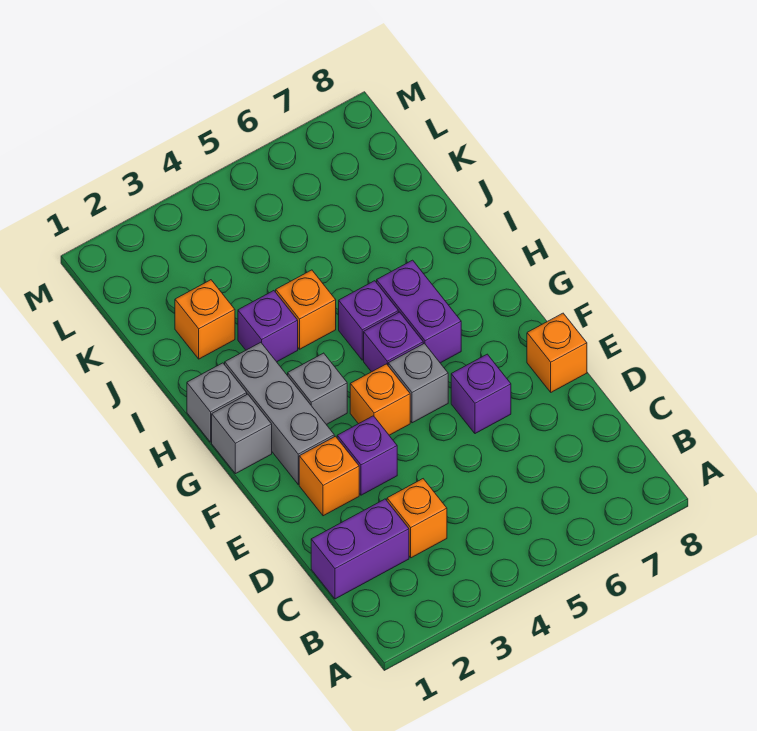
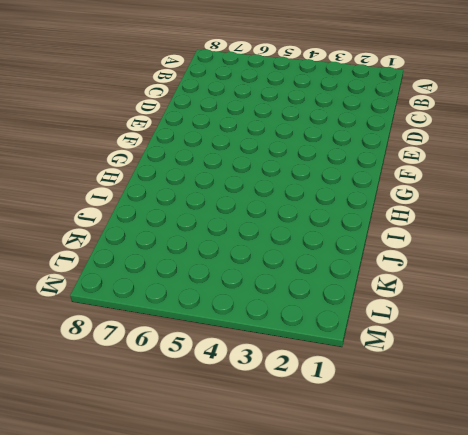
none -> purple 1x2 brick [311,499,409,599]
none -> orange 1x1 brick [387,479,447,558]
none -> orange 1x1 brick [299,436,359,516]

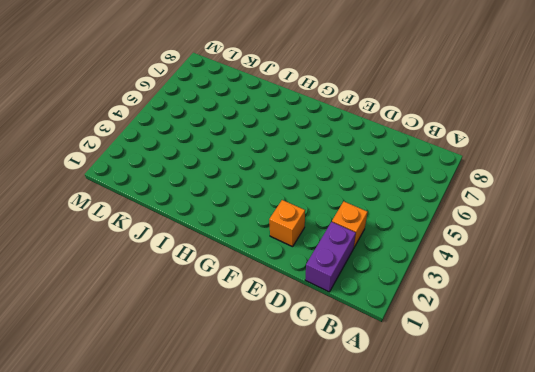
none -> purple 1x1 brick [337,416,397,495]
none -> purple 1x1 brick [451,354,511,434]
none -> orange 1x1 brick [527,313,587,392]

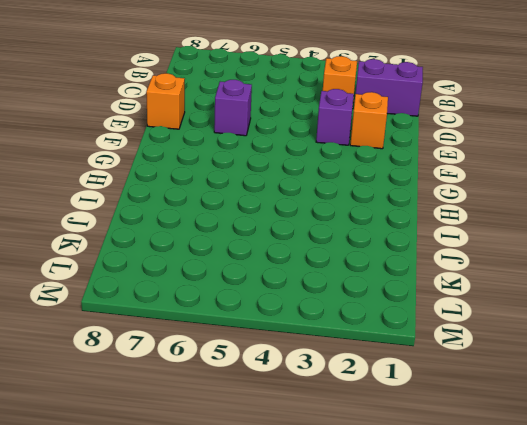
none -> grey 1x3 brick [225,342,334,484]
none -> orange 1x1 brick [350,364,410,435]
none -> grey 1x1 brick [388,343,448,423]

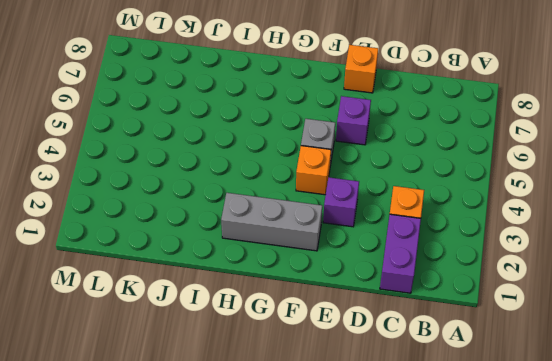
none -> orange 1x1 brick [299,436,359,516]
none -> grey 1x1 brick [212,394,272,474]
none -> grey 1x1 brick [288,353,347,425]

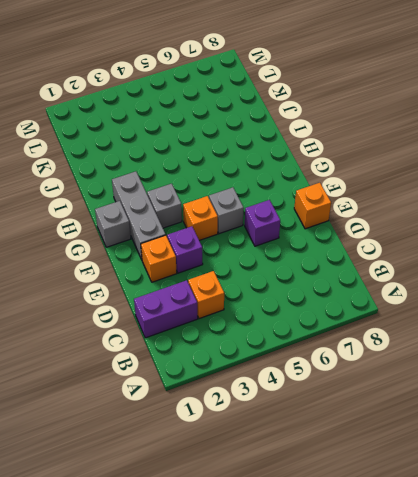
none -> purple 1x1 brick [364,312,423,372]
none -> purple 1x2 brick [377,260,461,363]
none -> grey 1x1 brick [187,363,247,442]

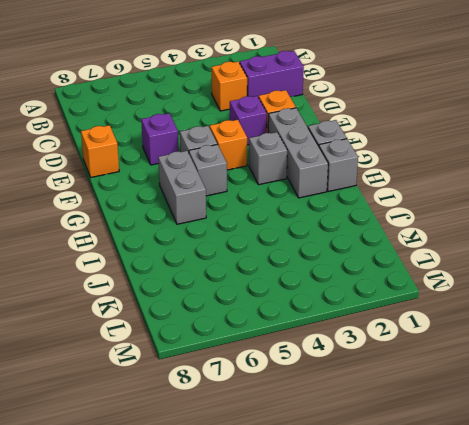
grey 1x1 brick [189,144,227,196] -> purple 1x1 brick [364,312,423,372]
grey 1x2 brick [158,151,206,224] -> purple 1x2 brick [377,260,461,363]
none -> purple 1x1 brick [339,281,398,360]
none -> purple 1x1 brick [238,291,298,362]
none -> orange 1x1 brick [276,270,336,349]

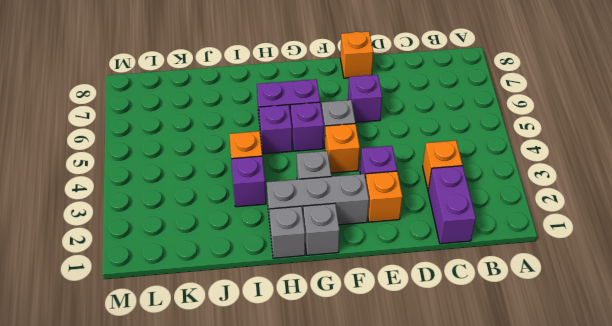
none -> orange 1x1 brick [175,280,235,359]

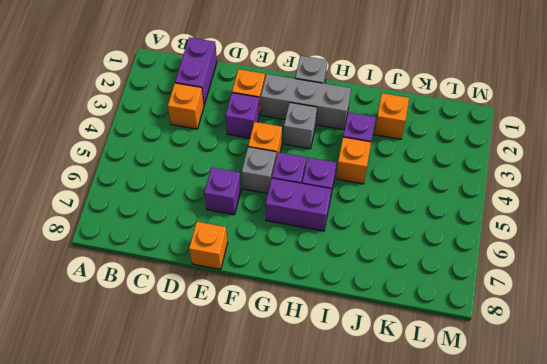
none -> grey 1x1 brick [187,363,247,442]

